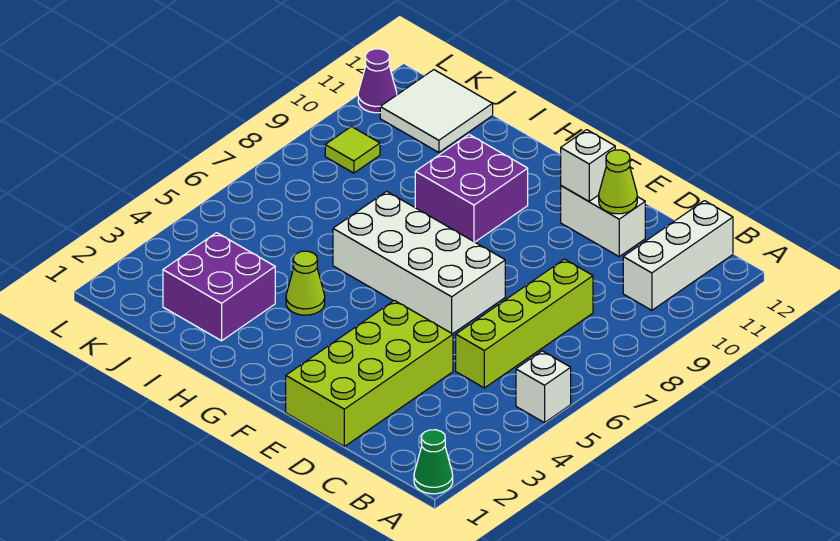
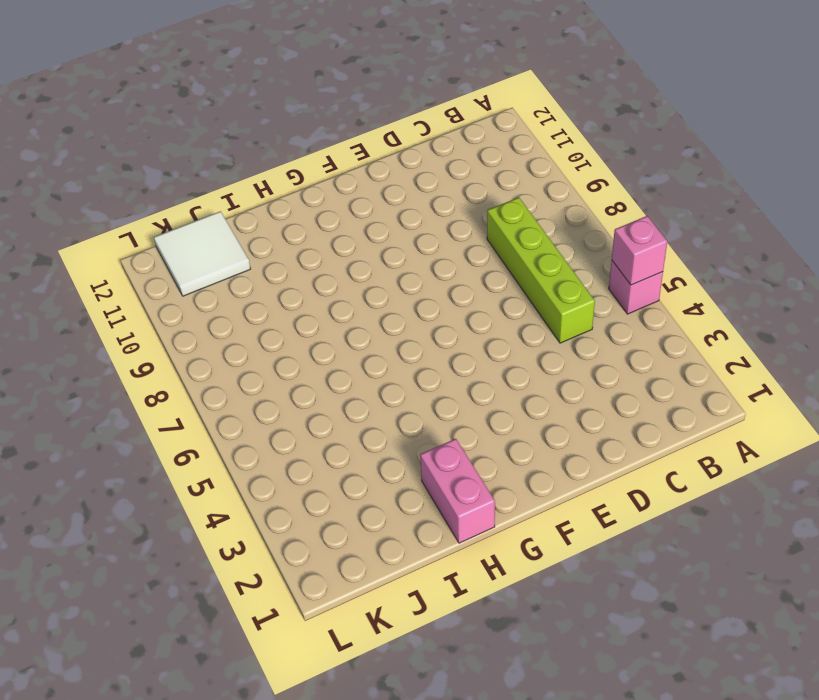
pink 1x1 brick [609,261,663,314] -> white 1x1 brick [516,351,571,423]
pink 1x1 brick [612,216,667,285] -> none
pink 1x2 brick [420,439,495,543] -> none
none -> green 1x1 cone [414,430,453,494]
none -> white 1x3 brick [623,201,733,310]
none -> lime 2x4 brick [286,300,453,446]

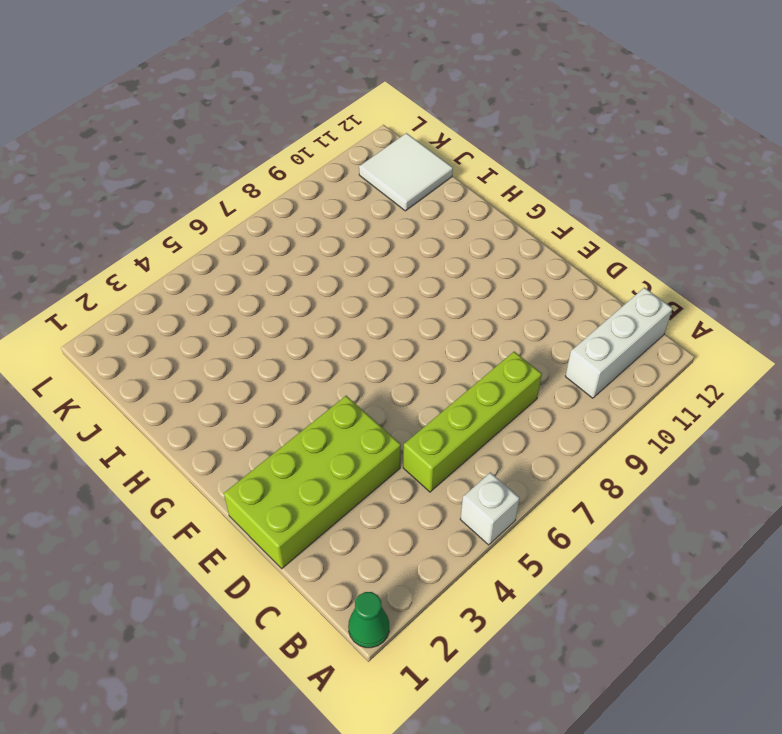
none -> white 1x2 brick [561,186,645,256]
none -> white 2x4 brick [333,191,505,334]
none -> purple 2x2 brick [415,135,528,242]

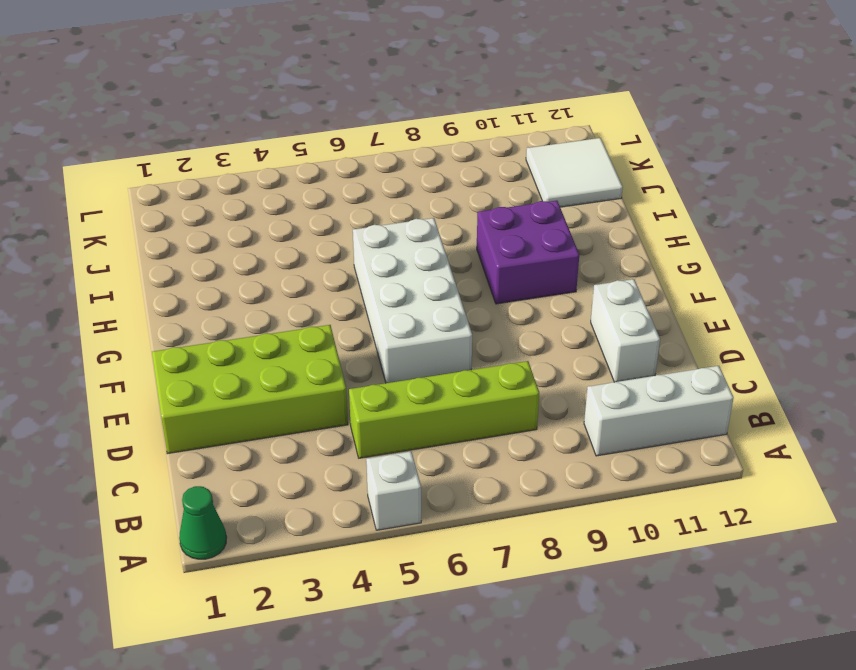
none -> lime 1x1 cone [286,251,325,315]
none -> purple 2x2 brick [163,233,275,341]
none -> lime 1x1 tile [325,127,380,173]

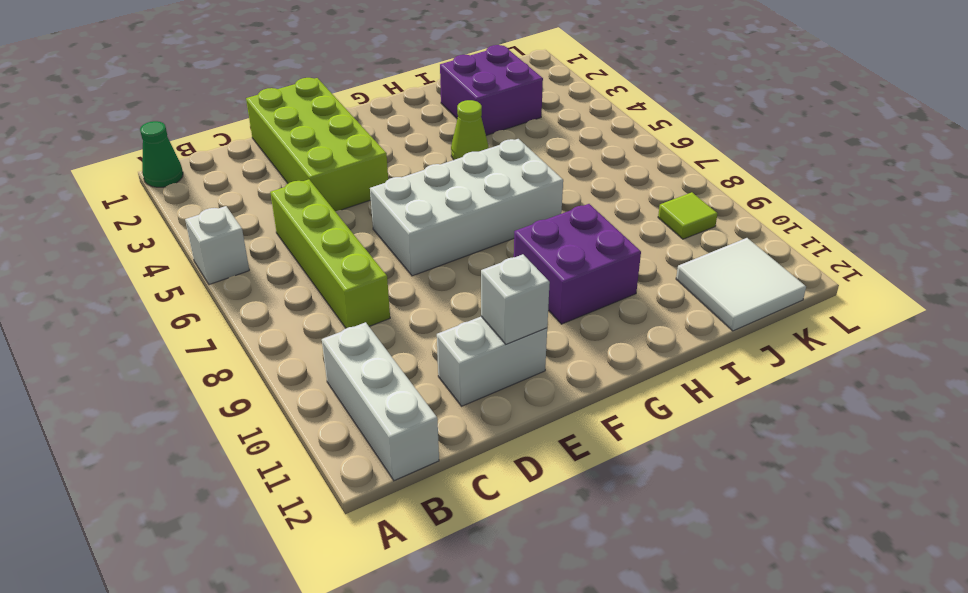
none -> purple 1x1 cone [358,49,397,113]
none -> lime 1x1 cone [599,150,637,214]

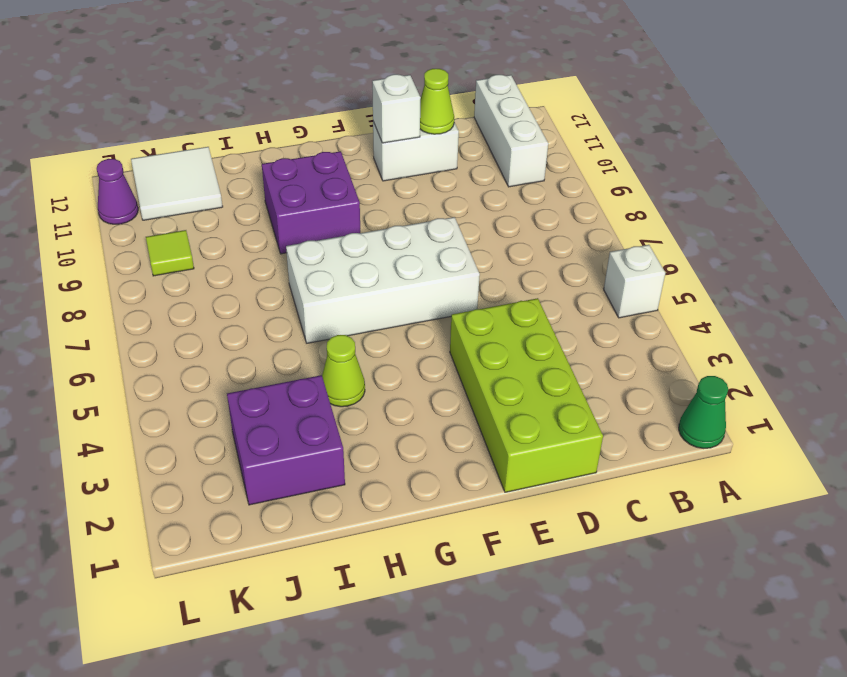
none -> lime 1x4 brick [456,259,593,388]

